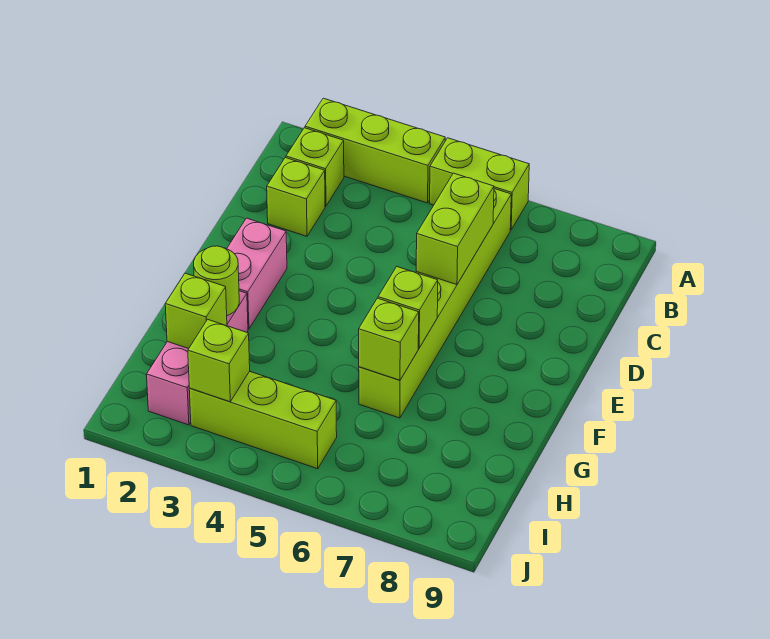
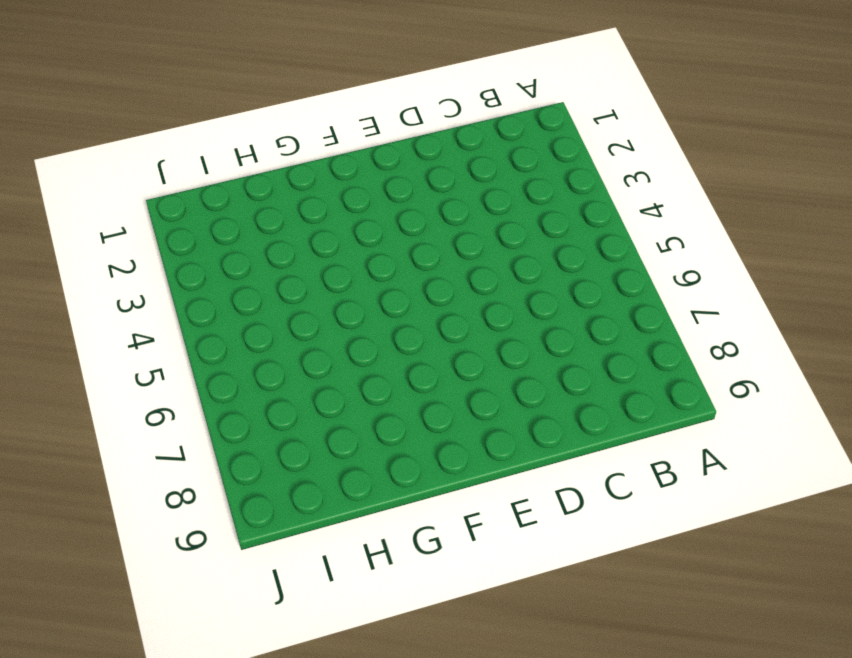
none -> lime 1x3 brick [305,98,445,203]
none -> lime 1x2 brick [430,138,529,230]
none -> lime 1x1 brick [286,128,344,206]

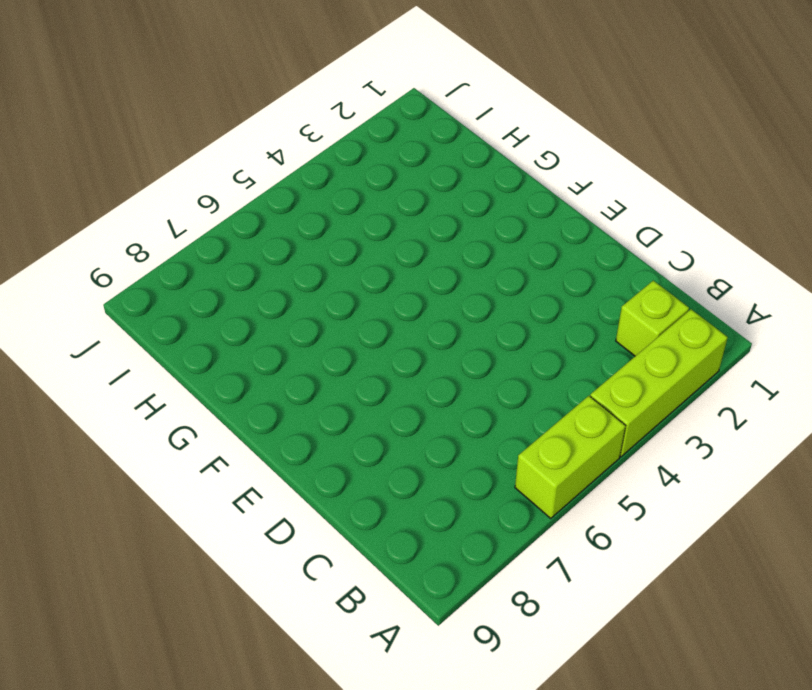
none -> lime 1x6 brick [359,189,511,418]
none -> lime 1x1 brick [267,158,325,236]
none -> pink 1x2 brick [227,218,287,329]

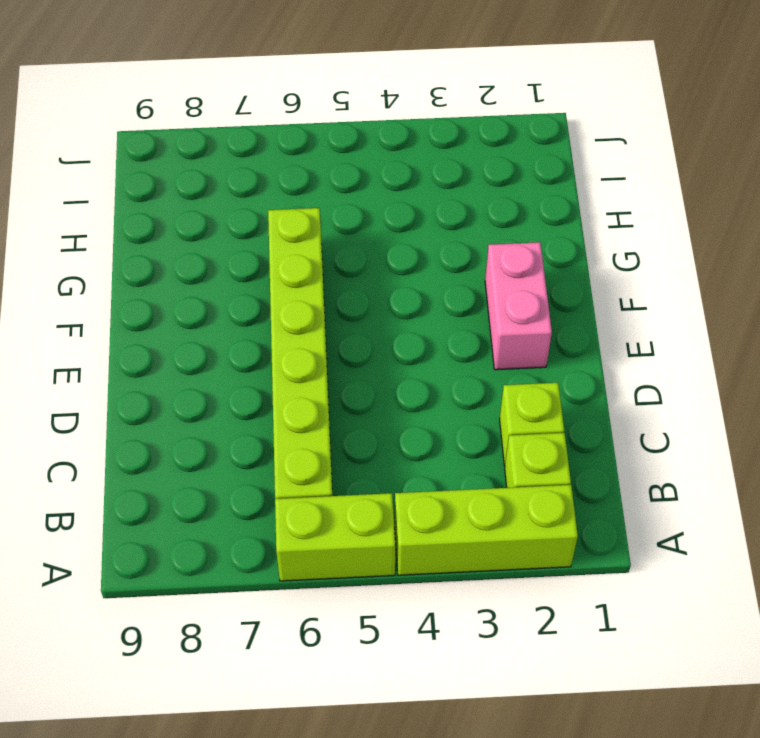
none -> pink 1x3 brick [147,291,248,425]
none -> lime 1x3 brick [189,371,337,469]
none -> lime 1x2 brick [416,173,494,285]

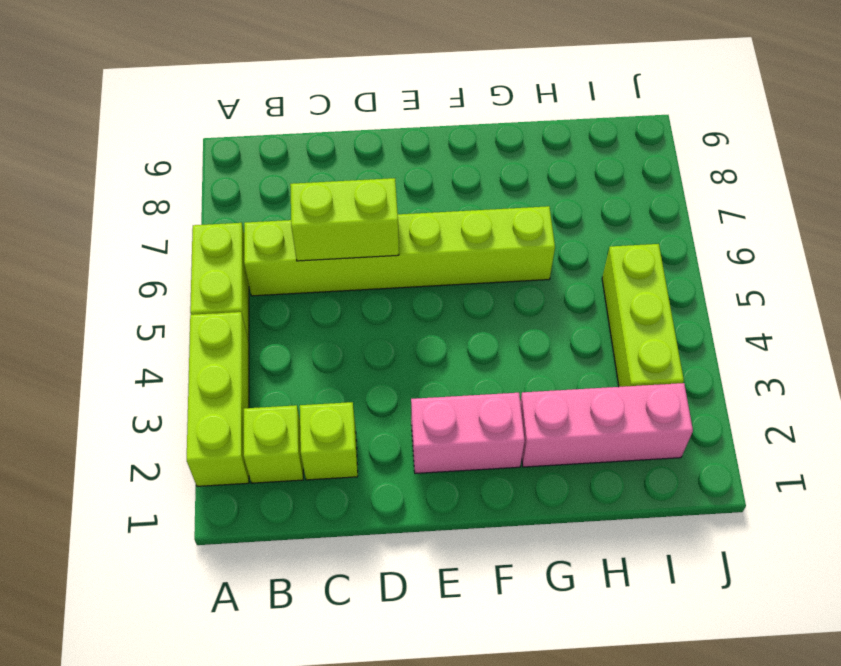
none -> lime 1x1 brick [378,267,438,348]
none -> lime 1x1 round brick [194,246,239,316]
none -> lime 1x1 brick [359,298,419,380]

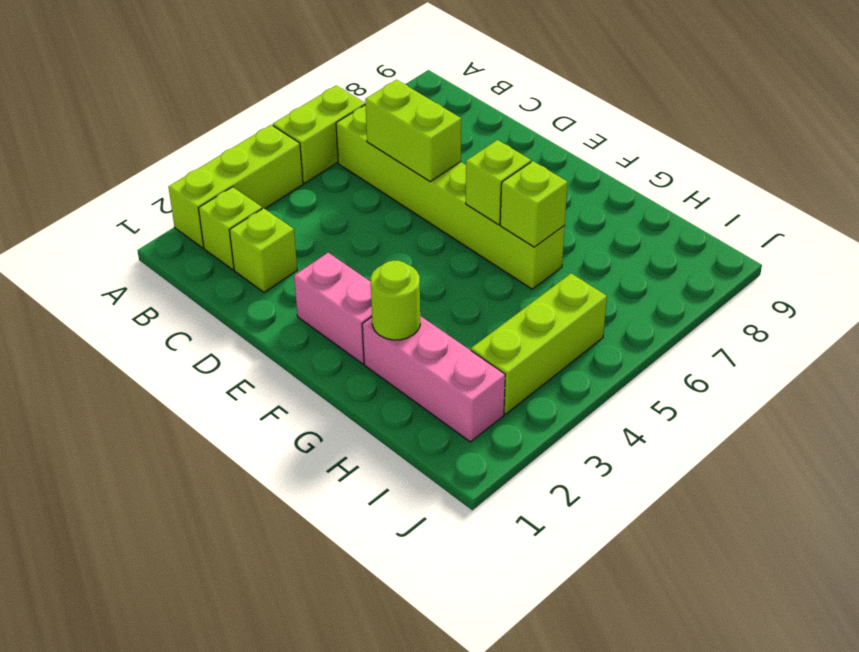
none -> lime 1x1 brick [165,273,227,349]
none -> lime 1x1 brick [188,319,250,402]

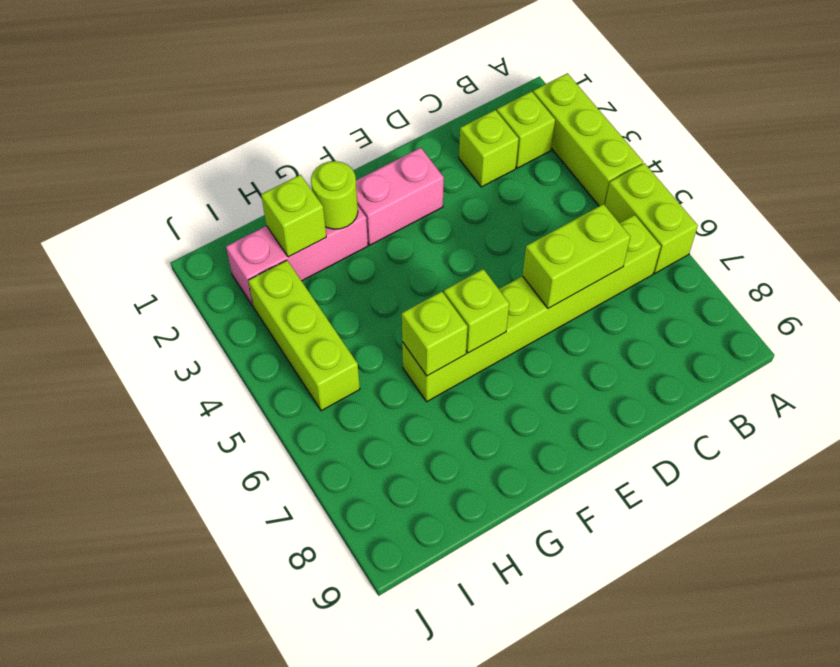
none -> lime 1x1 brick [188,319,250,402]

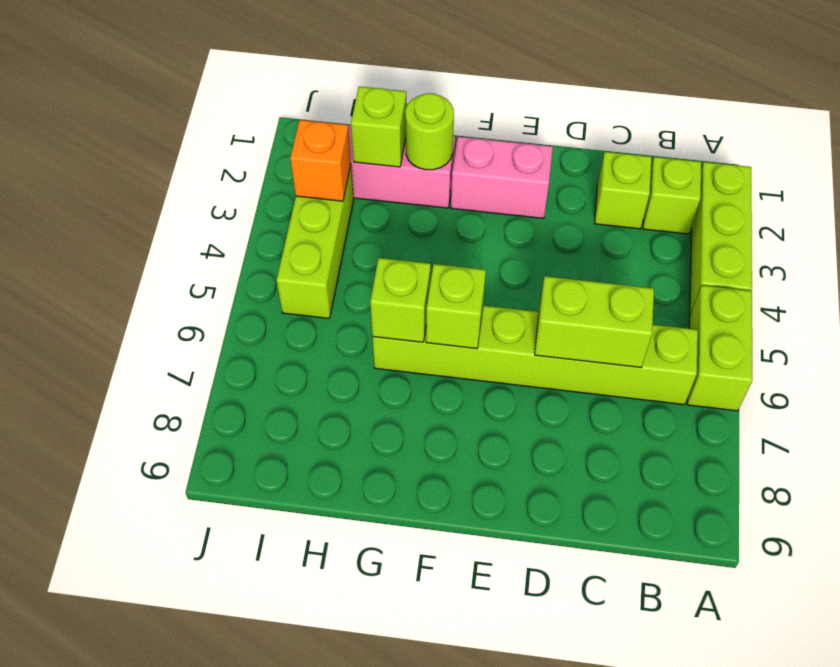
orange 1x1 brick [290,120,351,201] -> lime 1x1 brick [188,319,250,402]

